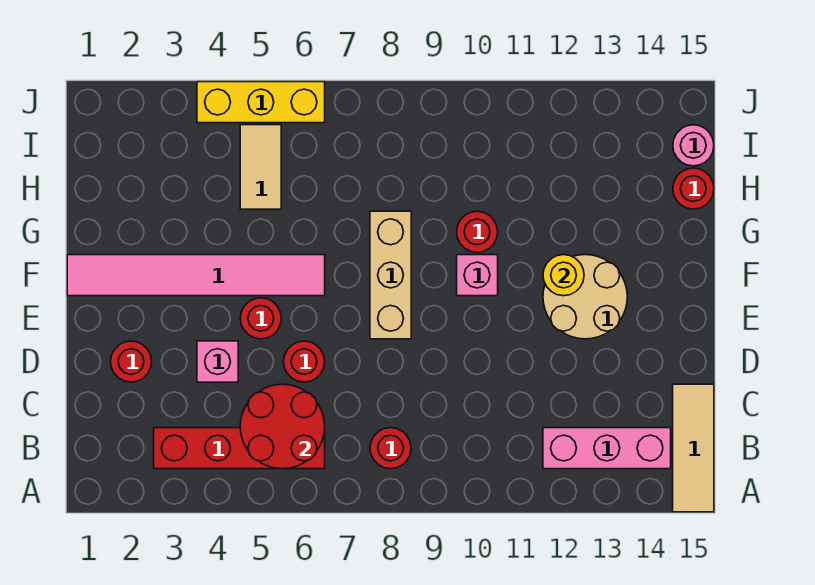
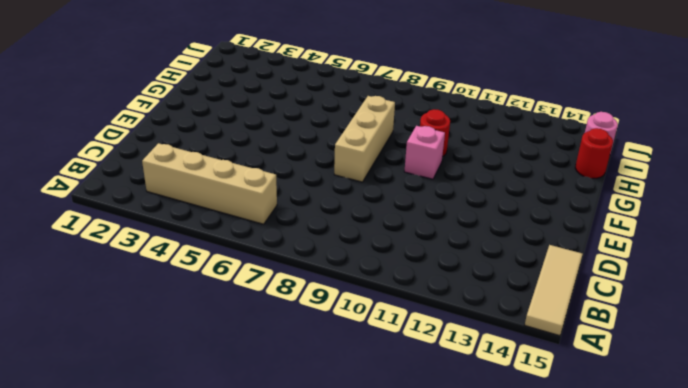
tan 1x4 brick [142,143,277,224] -> red 1x4 brick [154,428,325,469]
none -> red 1x1 round brick [370,428,411,469]
none -> pink 1x3 brick [543,428,671,469]
none -> red 1x1 round brick [111,341,152,382]

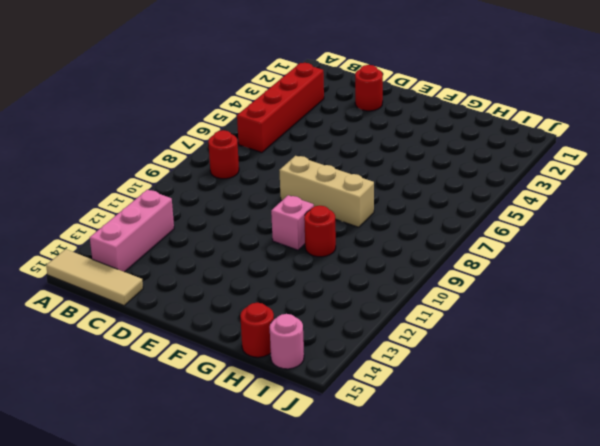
none -> pink 1x1 brick [197,341,238,382]
none -> red 1x1 round brick [284,341,325,382]
none -> red 1x1 round brick [240,298,281,339]

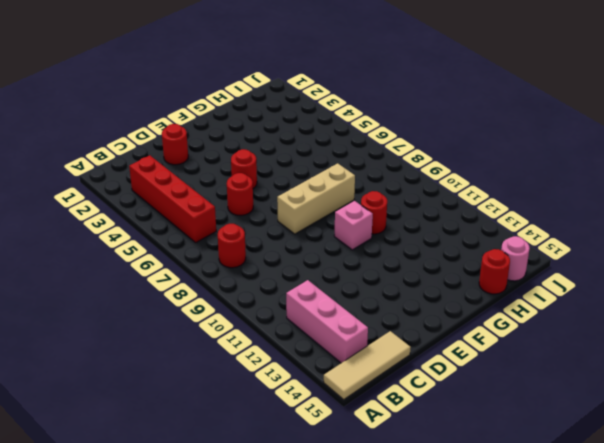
none -> pink 1x1 brick [197,341,238,382]
none -> tan 2x2 round brick [543,255,627,339]
none -> pink 1x6 tile [67,255,325,296]

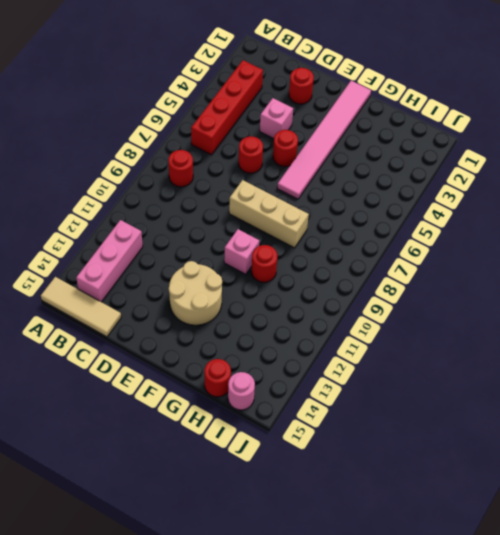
none -> tan 1x2 tile [240,125,281,209]
none -> yellow 1x3 brick [197,82,325,123]
none -> red 2x2 round brick [240,384,325,469]

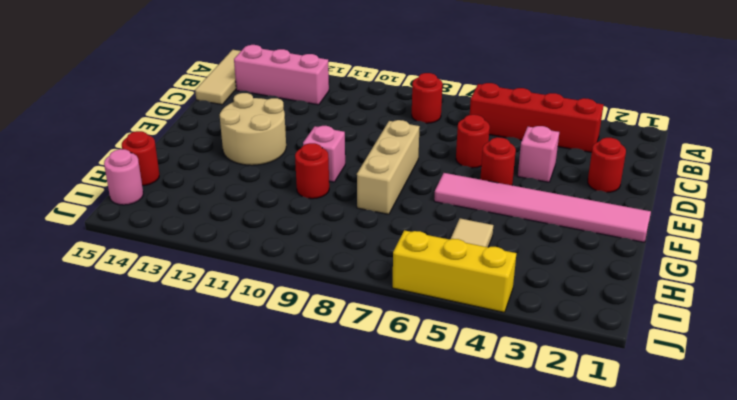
none -> red 2x2 round brick [240,384,325,469]
none -> yellow 1x1 round brick [543,255,584,296]

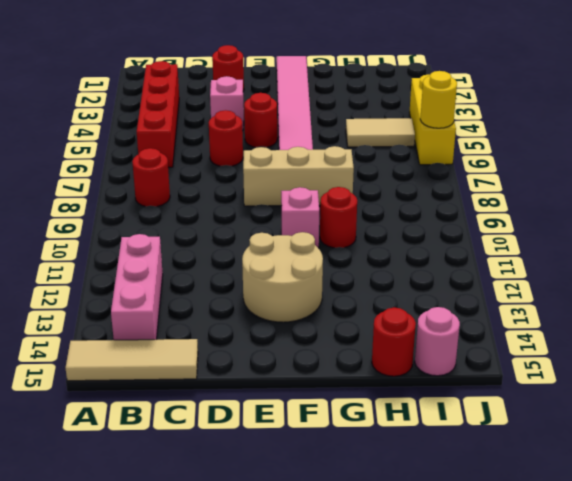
yellow 1x1 round brick [420,71,457,128] -> yellow 1x1 round brick moved to [543,255,584,296]
none -> red 2x2 round brick [240,384,325,469]

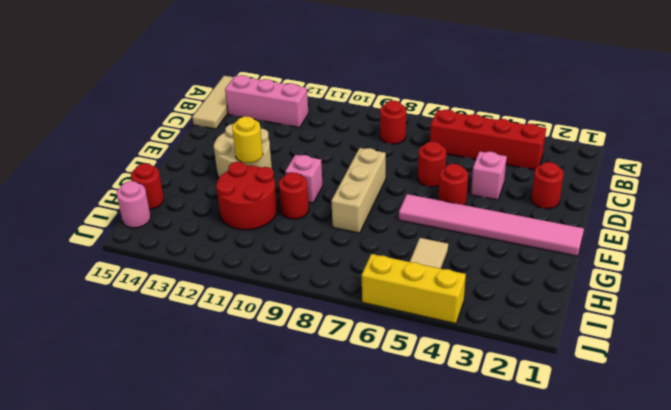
red 2x2 round brick [216,162,277,230] -> red 2x2 round brick moved to [240,384,325,469]

